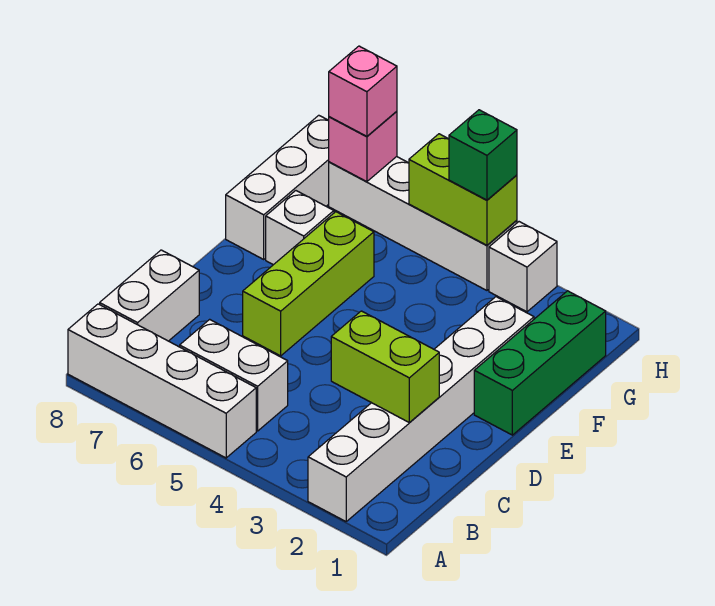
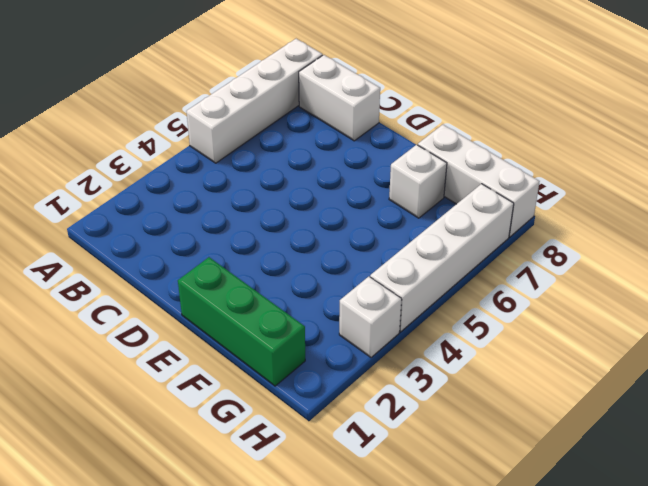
none -> white 1x6 brick [308,297,534,521]
none -> white 1x2 brick [180,319,288,431]
none -> lime 1x3 brick [243,212,374,356]

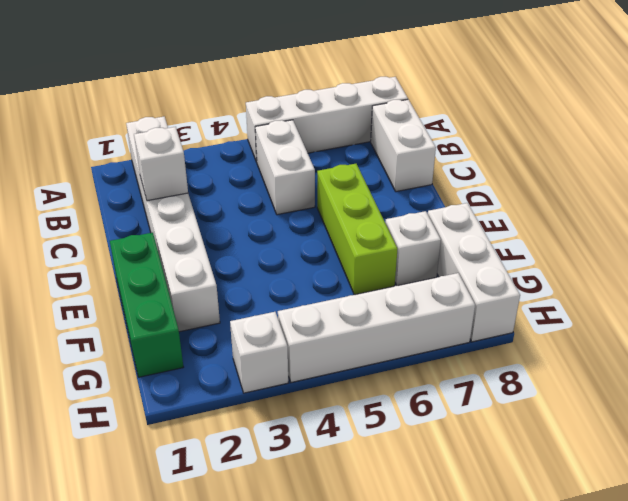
white 1x2 brick [255,120,315,215] -> white 1x2 brick turned to [180,319,288,431]
white 1x1 brick [134,127,188,201] -> lime 1x2 brick [331,311,439,423]
none -> lime 1x2 brick [409,134,517,245]
none -> pink 1x1 brick [329,111,397,182]
none -> green 1x1 brick [449,110,517,200]

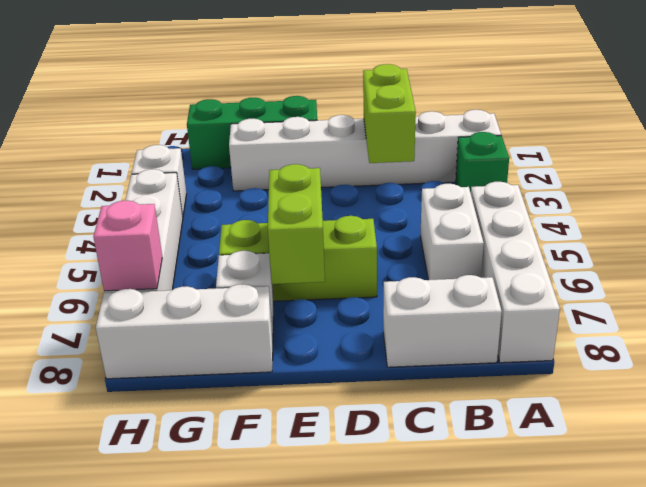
green 1x1 brick [456,132,509,193] -> green 1x1 brick moved to [449,110,517,200]
lime 1x2 brick [268,164,325,284] -> lime 1x2 brick moved to [409,134,517,245]
none -> pink 1x1 brick [329,46,397,137]

